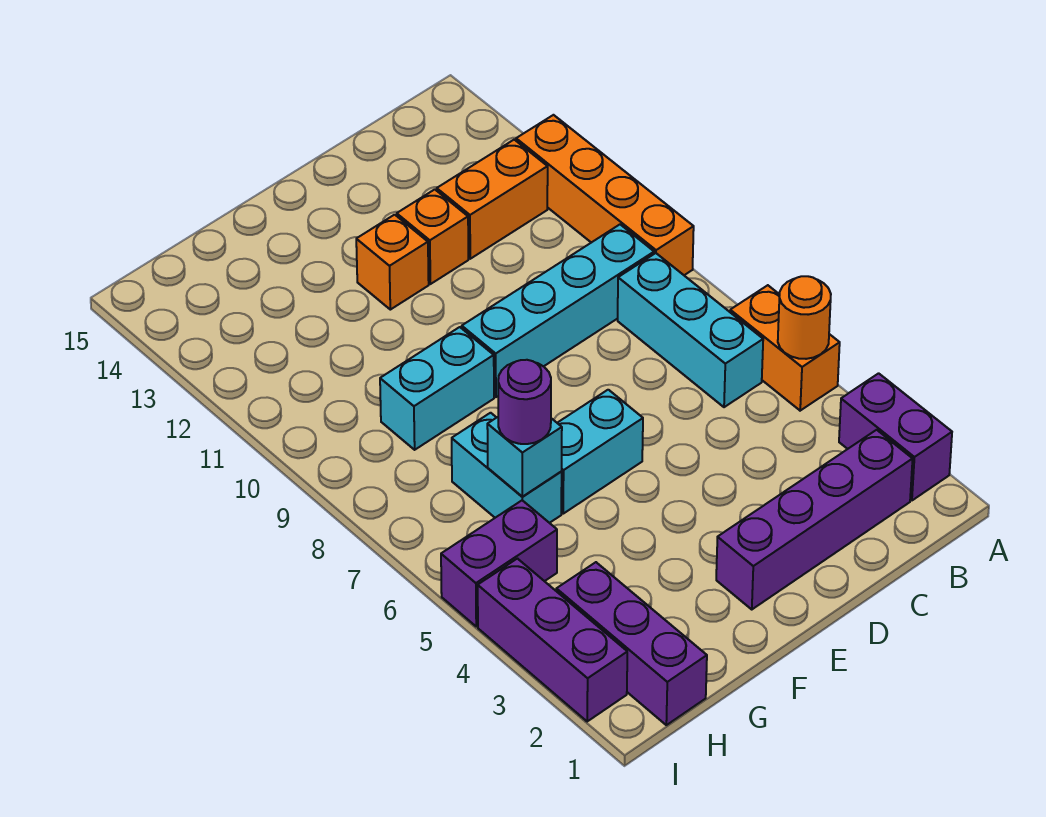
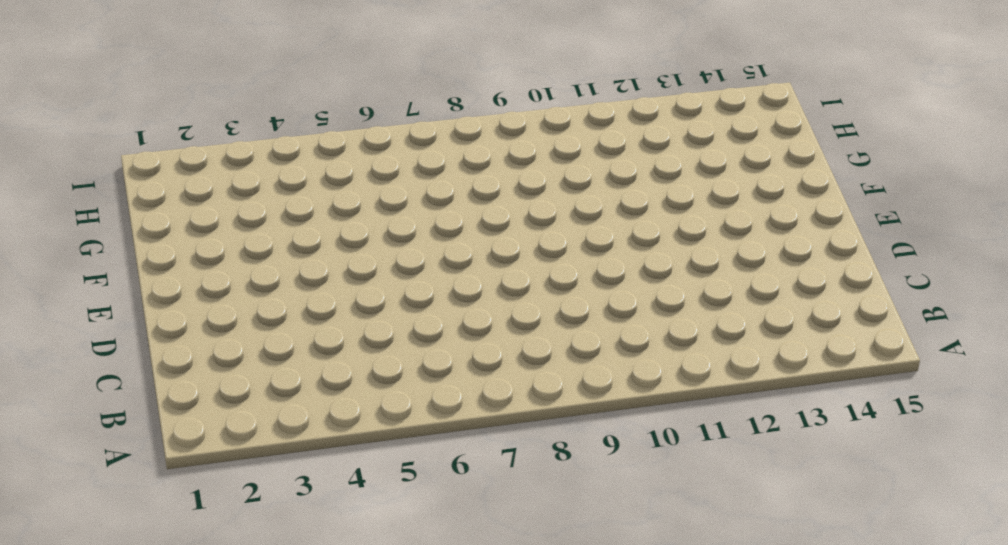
none -> purple 1x2 brick [839,373,952,500]
none -> orange 1x2 brick [730,285,840,411]
none -> orange 1x4 brick [516,115,694,275]

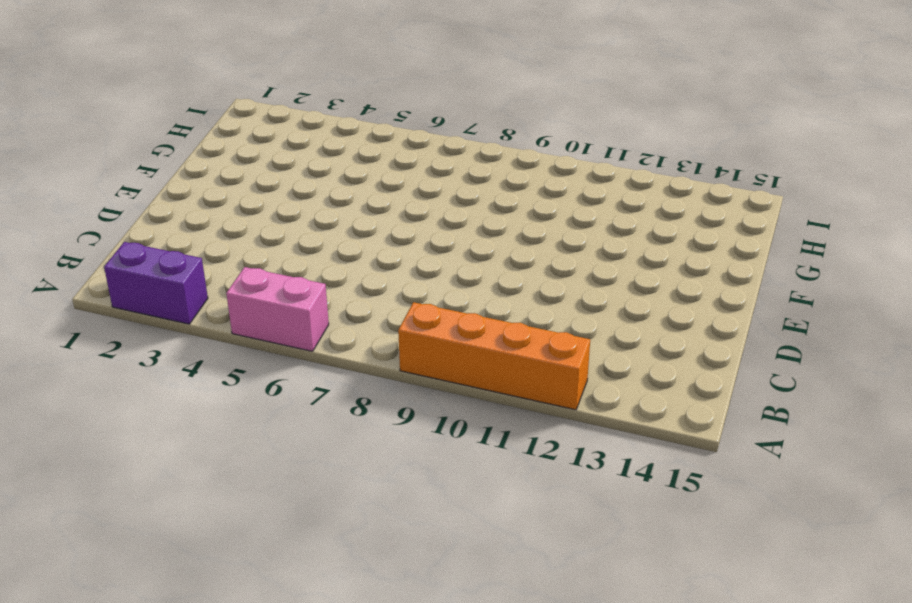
pink 1x2 brick [226,267,329,351] -> orange 1x2 brick [730,285,840,411]
none -> purple 1x4 brick [716,430,913,609]
none -> cyan 1x3 brick [618,253,763,407]
none -> cyan 1x4 brick [462,225,654,397]

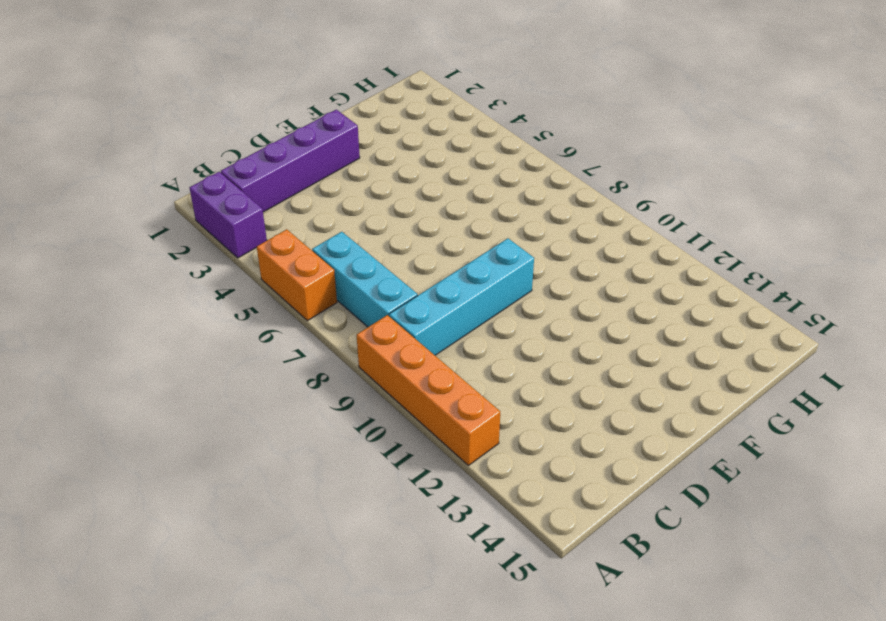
none -> orange 1x2 brick [437,140,548,259]
none -> orange 1x1 brick [397,189,468,284]
none -> cyan 1x2 brick [558,390,643,514]

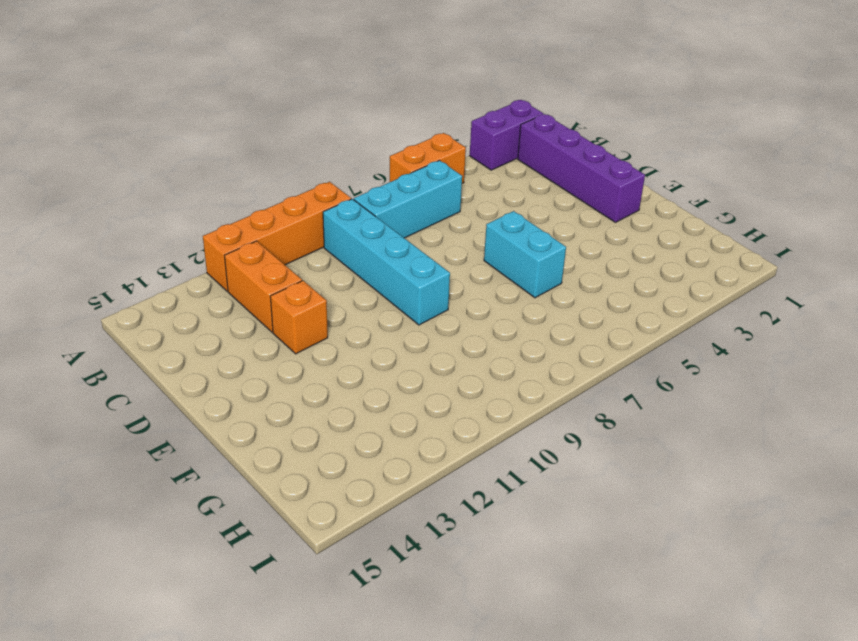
none -> orange 1x1 brick [356,215,429,310]
none -> cyan 1x2 brick [380,327,494,450]
none -> cyan 1x2 brick [452,413,562,523]

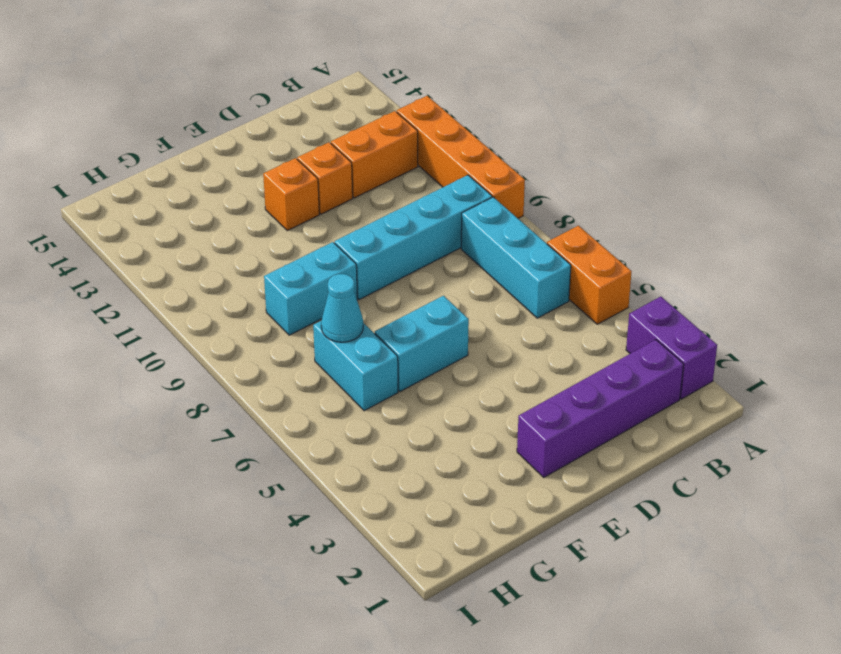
cyan 1x1 cone [321,274,363,342] -> none
none -> purple 1x3 brick [556,562,707,725]
none -> purple 1x2 brick [441,500,557,626]
none -> purple 1x3 brick [478,559,627,721]

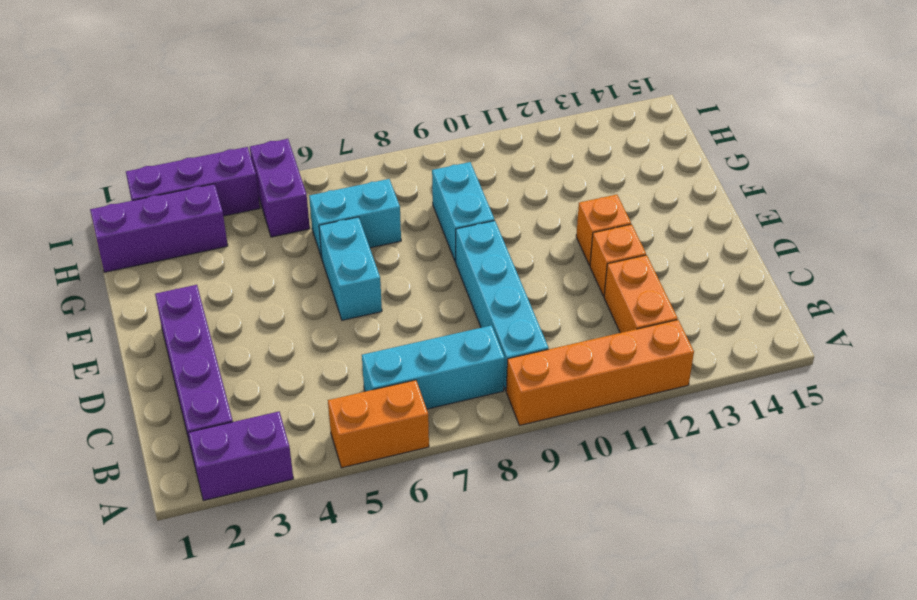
none -> orange 1x1 round brick [778,276,831,359]
none -> cyan 1x1 brick [487,417,562,497]
none -> purple 1x1 round brick [498,360,551,444]

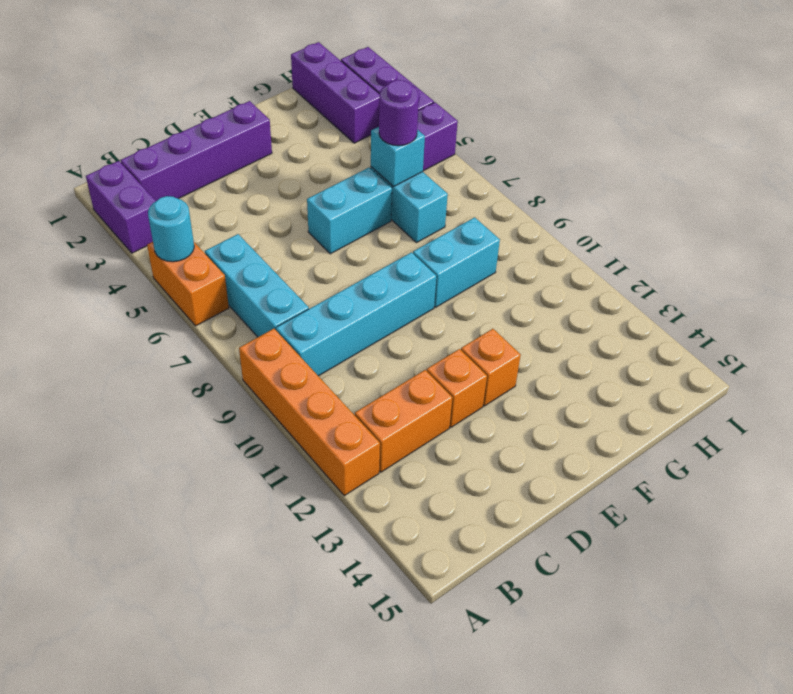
cyan 1x1 round brick [148,196,194,262] -> orange 1x1 round brick [778,276,831,359]

